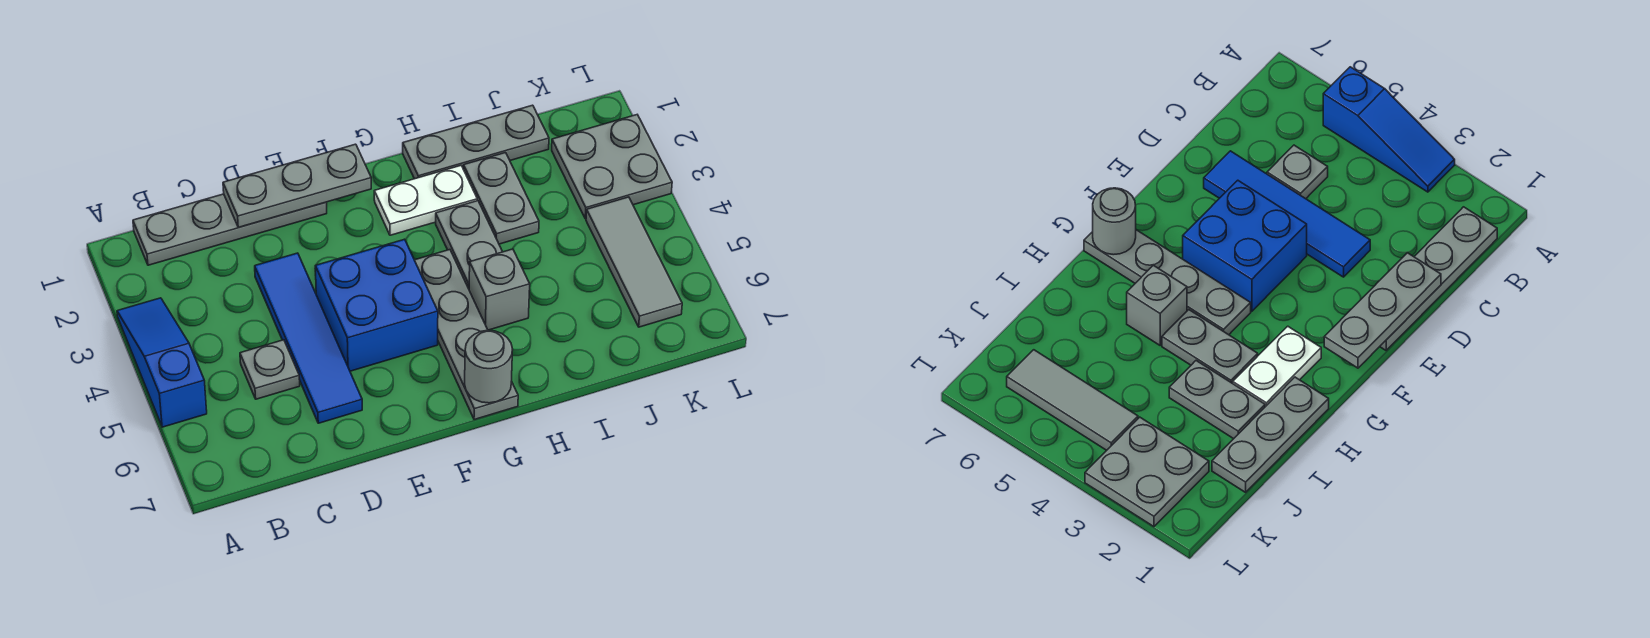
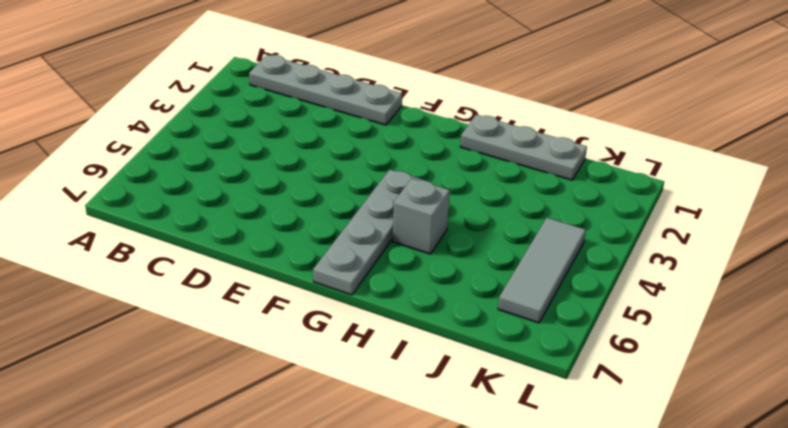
none -> blue 1x3 slope [117,298,207,427]
none -> grey 1x1 plate [240,340,300,399]
none -> blue 1x4 tile [255,253,362,423]

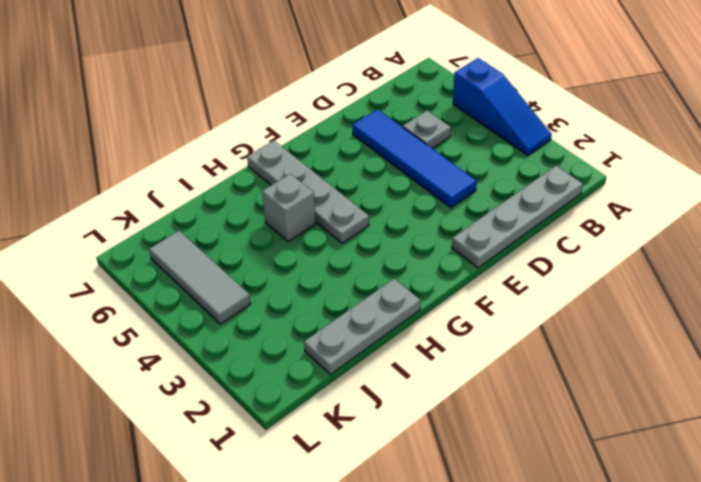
none -> blue 2x2 brick [315,239,438,371]
none -> white 1x2 plate [374,166,477,235]
none -> grey 1x2 plate [436,201,502,289]

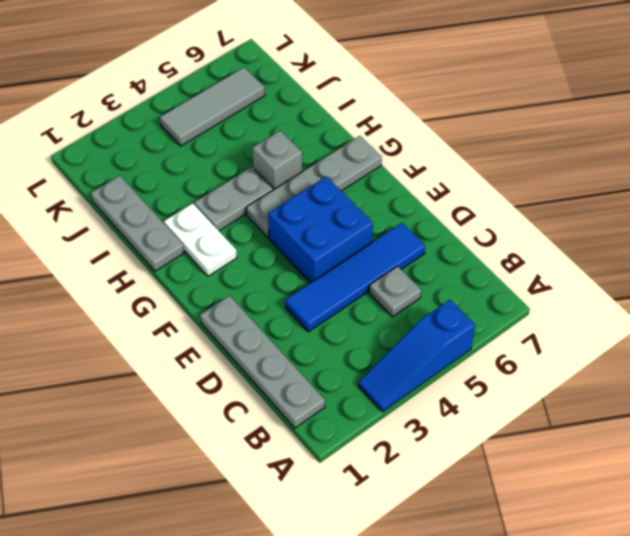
none -> grey 1x2 plate [464,153,539,244]
none -> grey 2x2 plate [552,115,672,219]
none -> grey 1x3 plate [223,144,371,227]

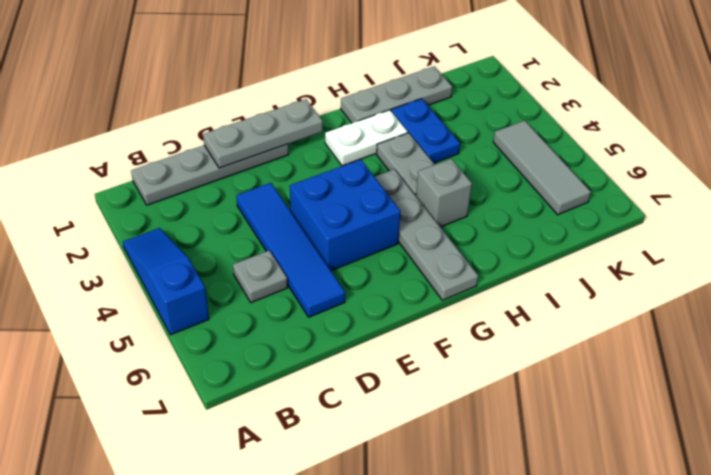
blue 1x2 plate [391,99,460,163] -> grey 1x2 plate [464,153,539,244]
none -> grey 2x2 plate [552,115,672,219]
none -> grey 1x1 round brick [465,330,513,403]

